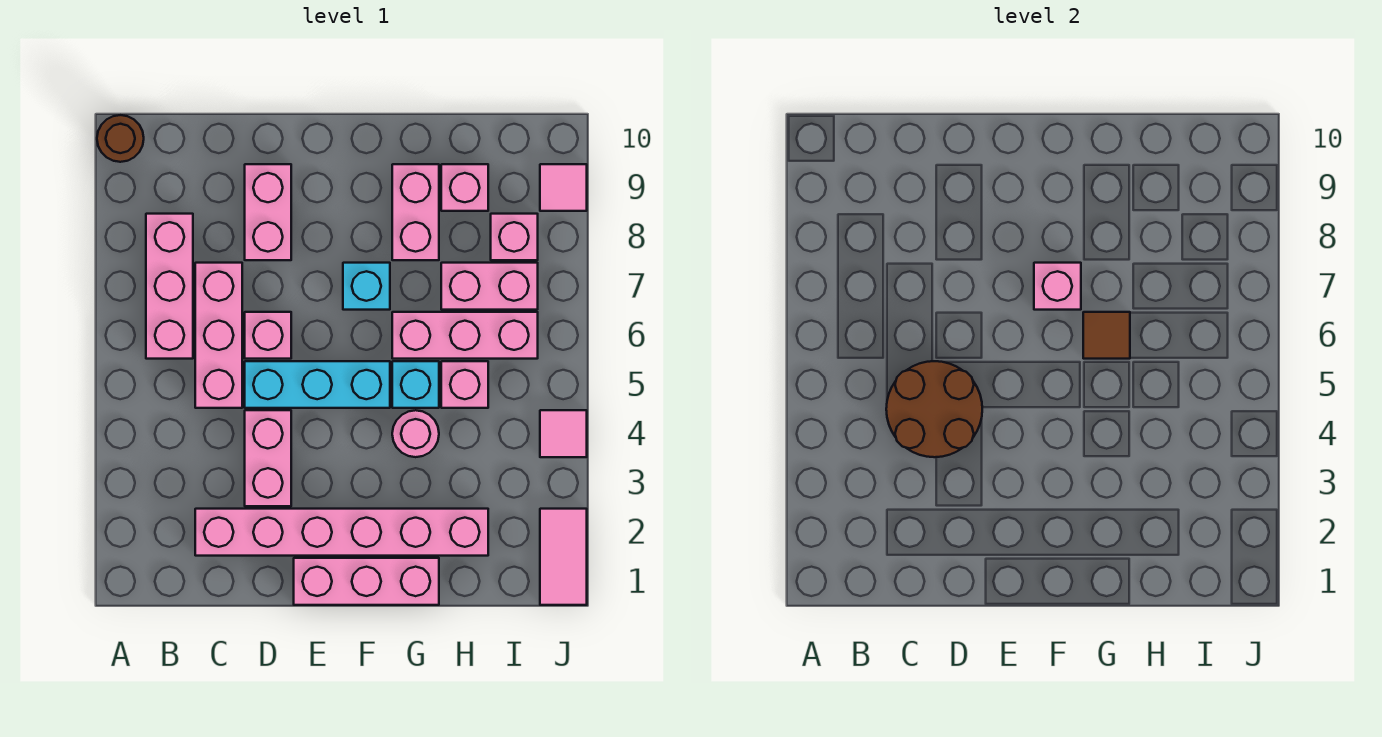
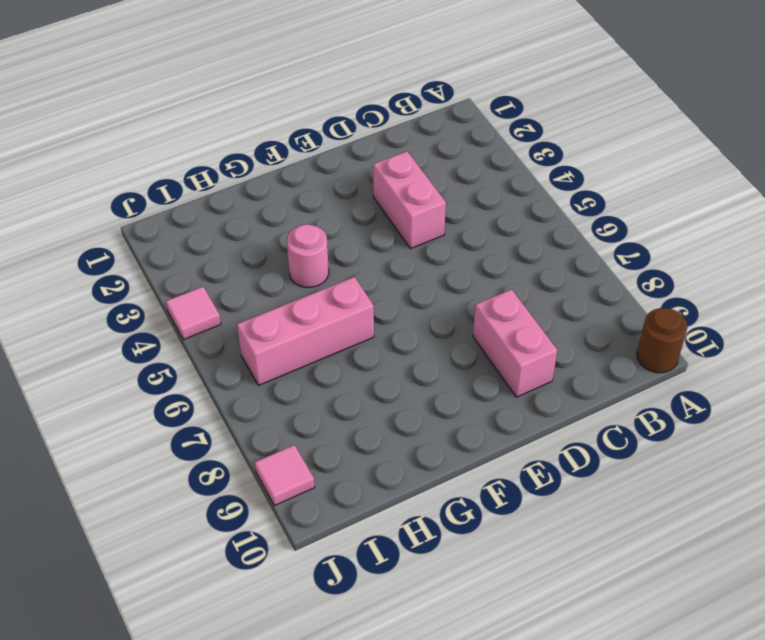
none -> pink 1x3 brick [146,214,193,359]
none -> pink 1x6 brick [195,509,488,556]
none -> pink 1x3 brick [195,263,242,408]

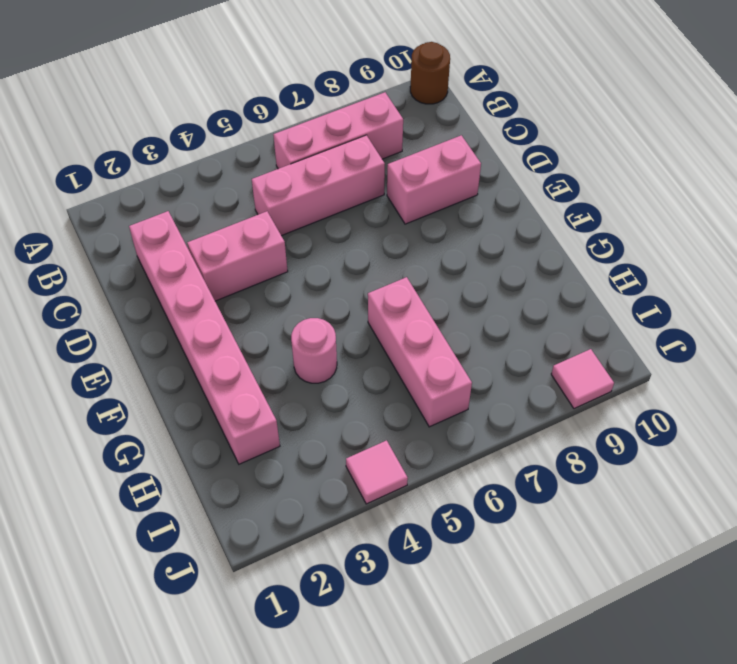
none -> cyan 1x3 brick [245,361,390,408]
none -> pink 1x1 brick [245,312,291,359]
none -> pink 1x3 brick [294,558,439,605]

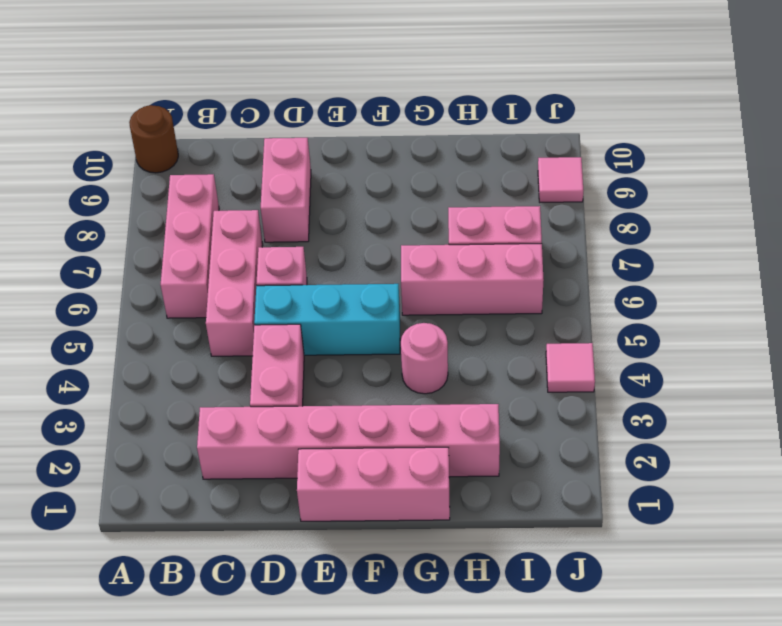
none -> cyan 1x1 brick [343,263,390,310]
none -> cyan 1x1 brick [392,361,439,408]
none -> pink 1x2 brick [392,164,439,260]

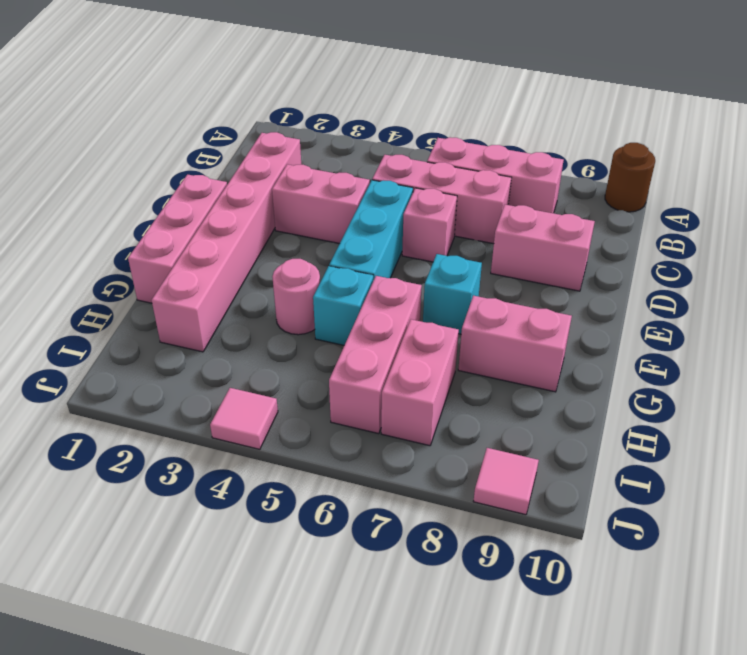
none -> pink 1x1 brick [441,361,488,408]
none -> pink 1x1 brick [441,164,488,211]
none -> pink 1x1 brick [491,214,538,260]

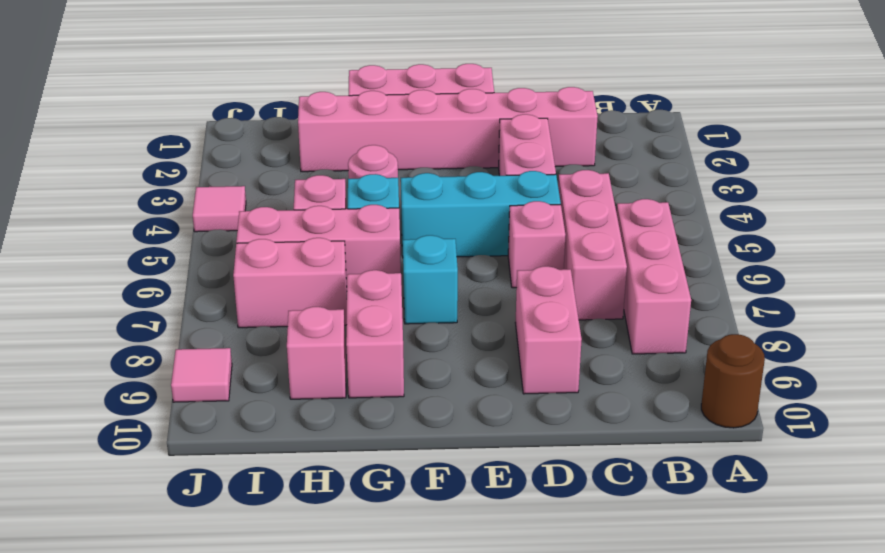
none -> pink 1x1 brick [491,214,538,260]
none -> pink 1x2 tile [540,509,587,605]
none -> brown 2x2 round brick [886,361,982,457]

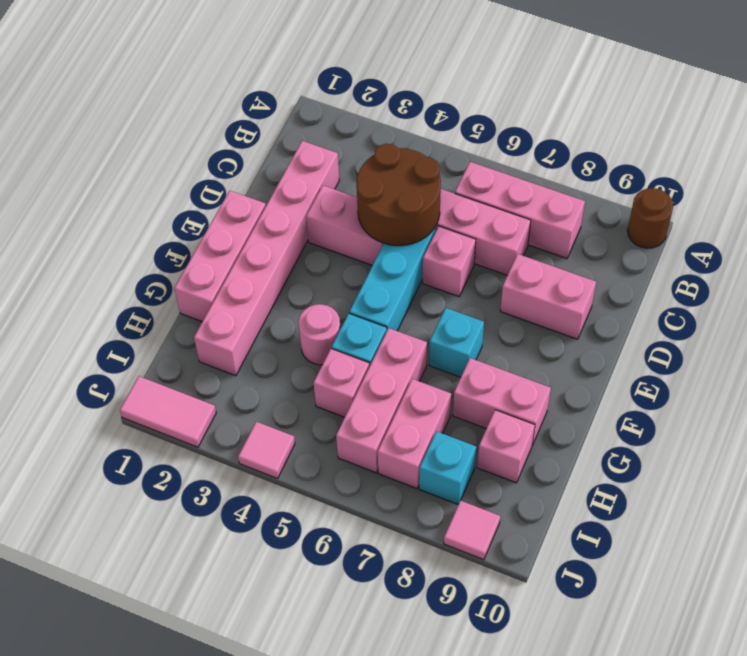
cyan 1x1 brick [419,431,476,505] -> pink 1x1 brick [491,214,538,260]
none -> pink 1x1 brick [1034,263,1081,310]
none -> brown 1x1 tile [1083,312,1130,359]

